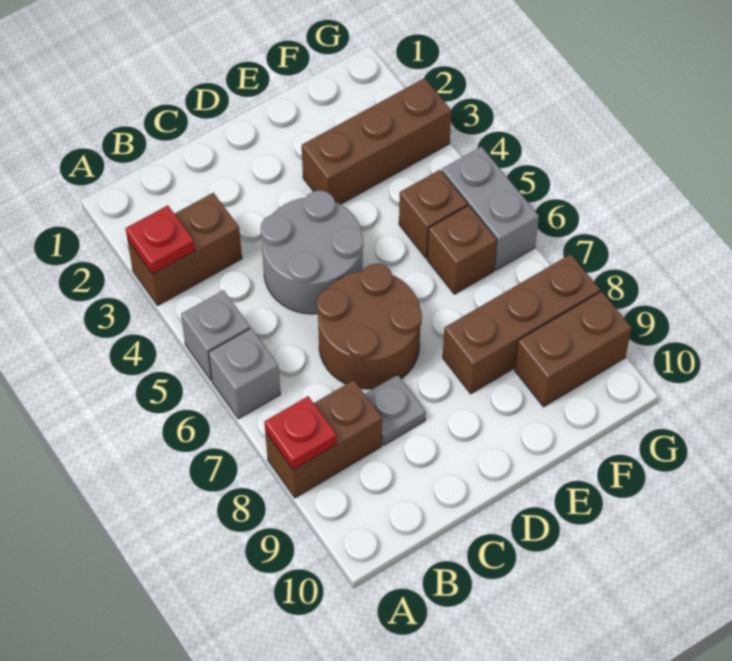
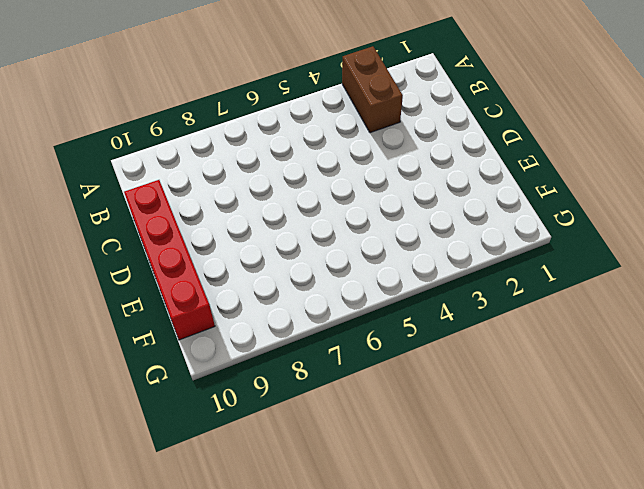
red 1x4 brick [124,180,215,340] -> none
none -> grey 1x1 brick [181,290,250,380]
none -> grey 1x1 brick [209,328,280,419]
none -> brown 1x2 brick [265,380,382,498]

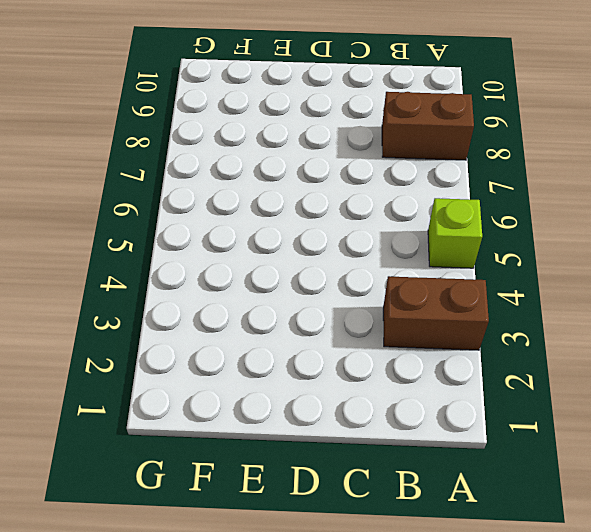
lime 1x1 brick [428,198,482,268] -> grey 1x1 brick [181,290,250,380]
none -> grey 1x1 brick [209,328,280,419]
none -> grey 2x2 round brick [261,191,363,314]
none -> brown 2x2 round brick [317,264,422,389]

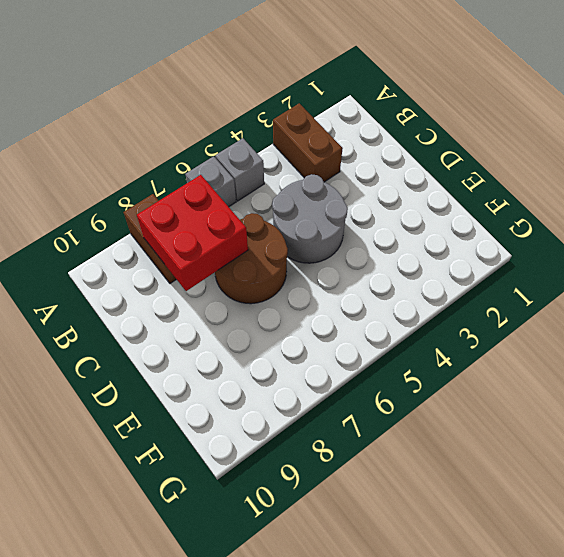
red 2x2 brick [137,175,248,291] -> none
none -> grey 1x1 plate [365,375,426,445]
none -> brown 1x3 brick [302,78,451,204]
none -> brown 1x3 brick [443,254,600,394]

